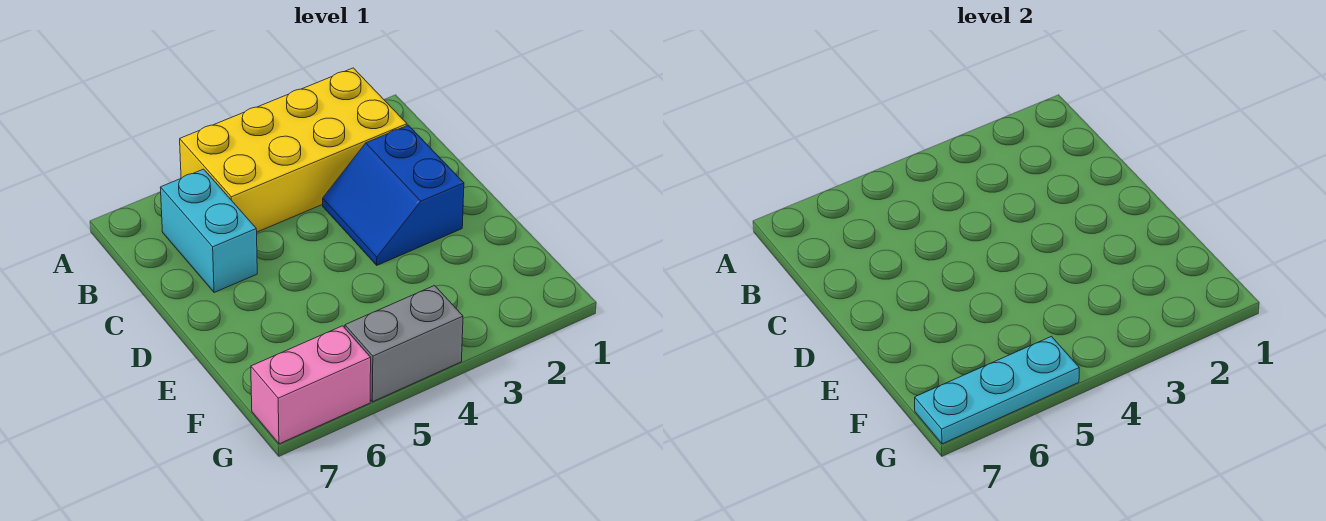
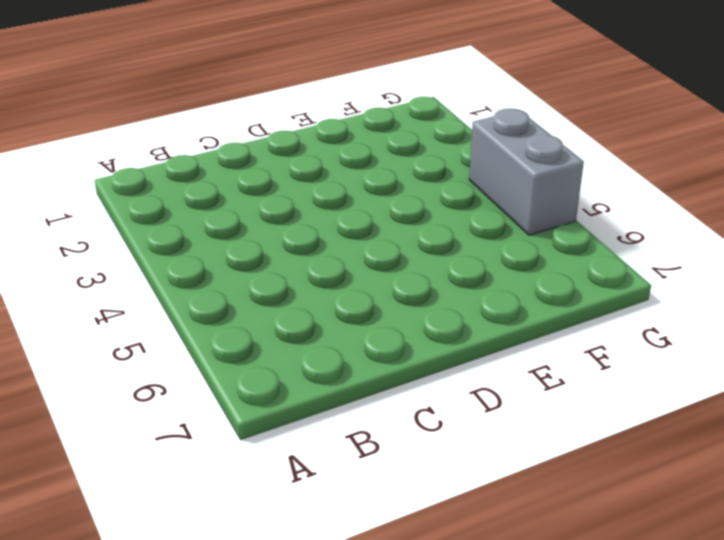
none -> yellow 2x4 brick [180,68,407,232]
none -> cyan 1x2 brick [160,169,257,293]

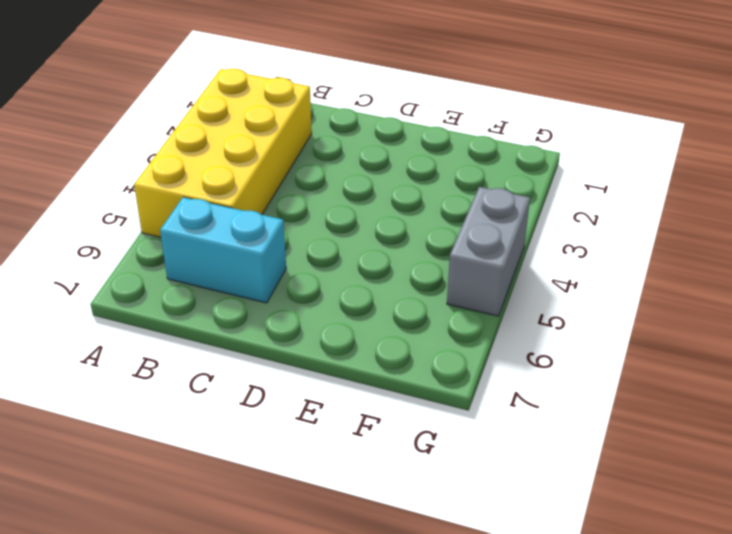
none -> blue 2x2 slope [323,125,464,265]
none -> pink 1x2 brick [251,326,371,444]

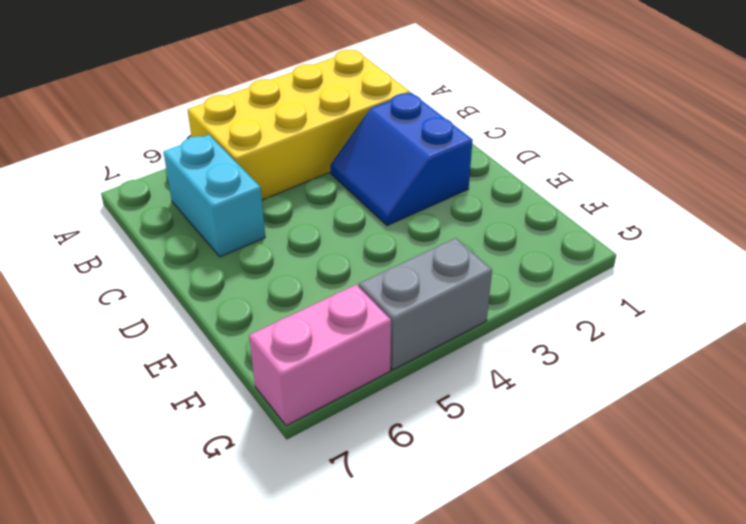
none -> cyan 1x3 plate [915,336,1079,444]

